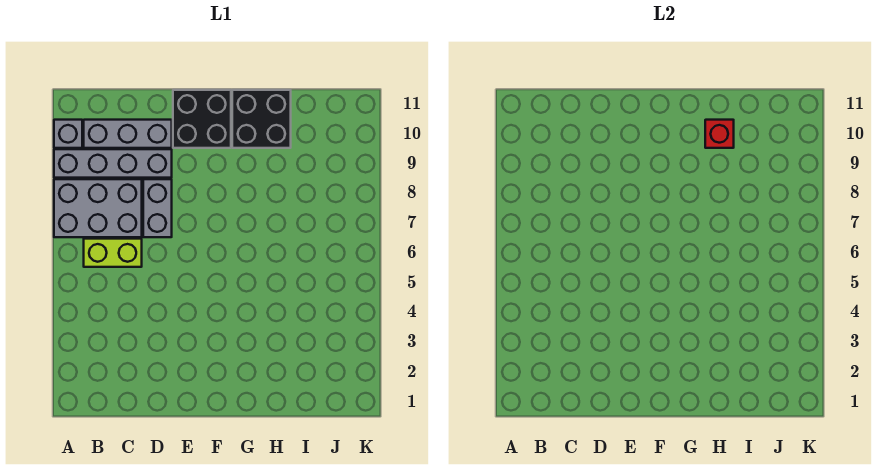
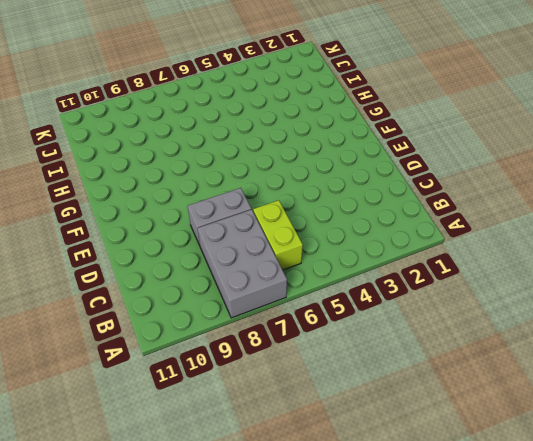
none -> grey 1x4 brick [54,149,172,178]
none -> grey 1x1 brick [54,120,82,148]

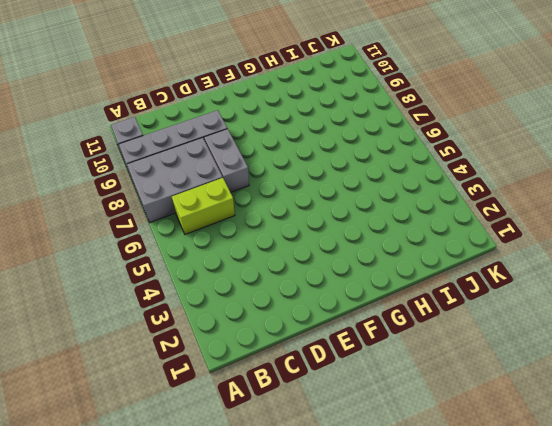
none -> grey 1x3 brick [84,120,172,148]
none -> black 2x2 brick [173,90,231,148]

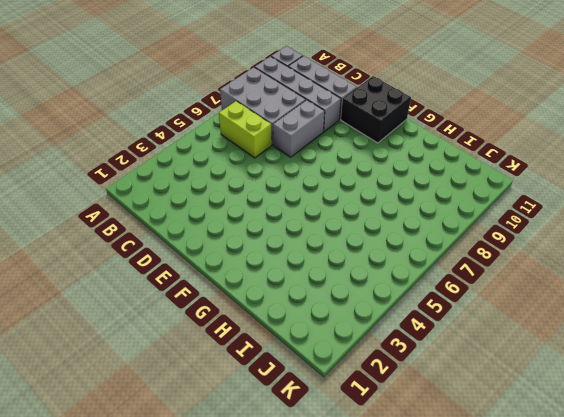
none -> black 2x2 brick [232,90,291,148]
none -> red 1x1 brick [705,120,734,148]

